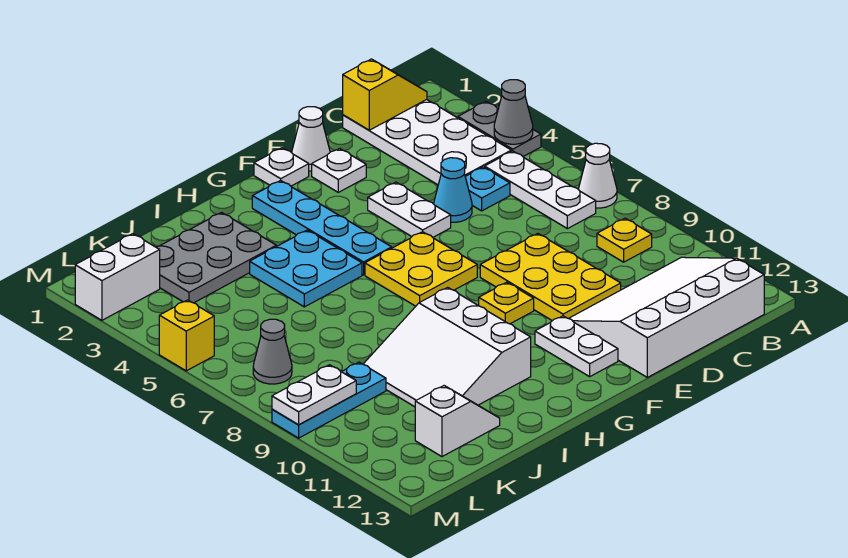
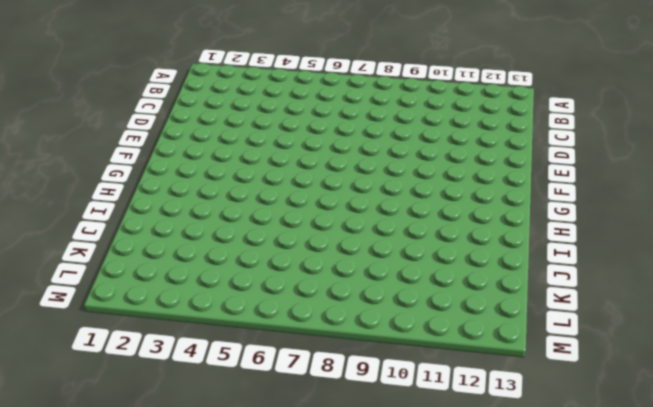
none -> grey 1x2 plate [458,102,541,157]
none -> white 1x1 cone [579,143,617,208]
none -> white 2x4 plate [343,100,511,185]

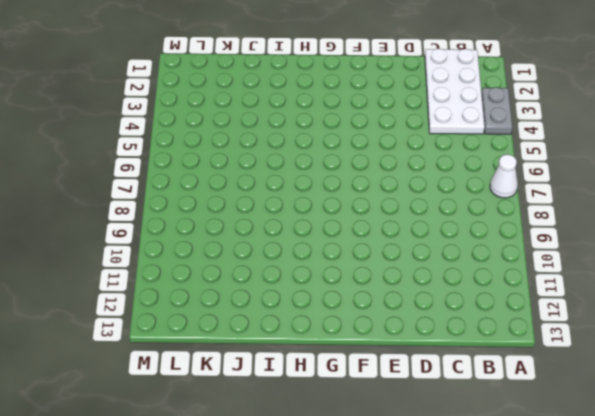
none -> white 1x3 plate [485,151,596,229]
none -> yellow 1x1 plate [597,218,652,262]
none -> white 3x4 slope [569,257,764,377]

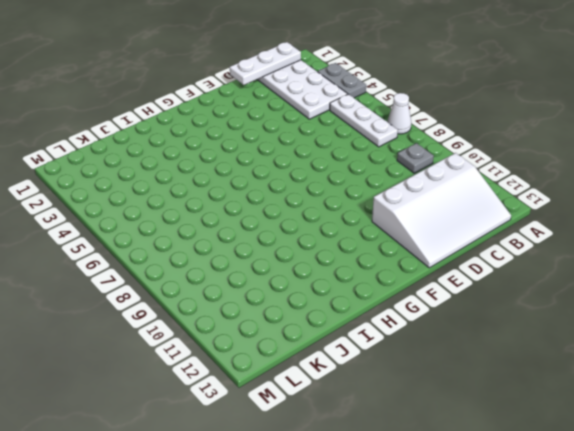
white 1x3 plate [230,42,301,85] -> yellow 1x2 slope [343,59,427,130]
grey 1x1 plate [397,143,434,173] -> yellow 1x1 plate [597,218,652,262]
white 3x4 slope [372,153,511,268] -> white 3x4 slope turned to [569,257,764,377]
none -> cyan 1x1 plate [465,167,510,211]
none -> cyan 1x1 cone [434,158,472,222]
none -> yellow 2x3 plate [480,234,621,321]

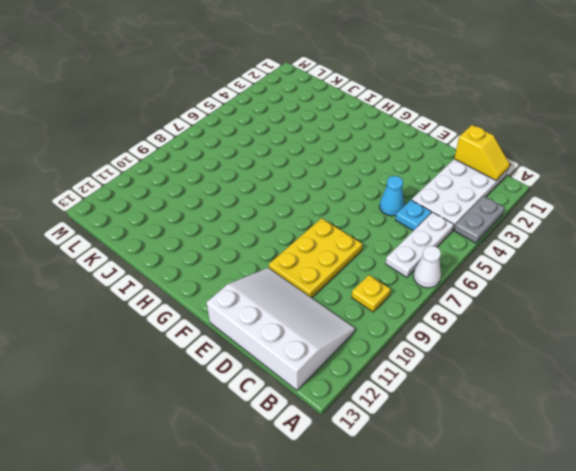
none -> white 1x1 cone [292,107,330,171]
none -> white 1x1 plate [312,149,366,192]
none -> white 1x2 plate [368,182,451,237]

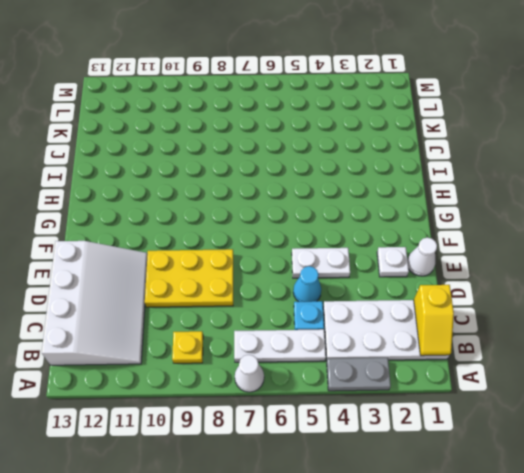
none -> white 1x1 plate [254,148,309,186]
none -> yellow 2x2 plate [365,232,477,306]
none -> yellow 1x1 plate [479,282,534,324]

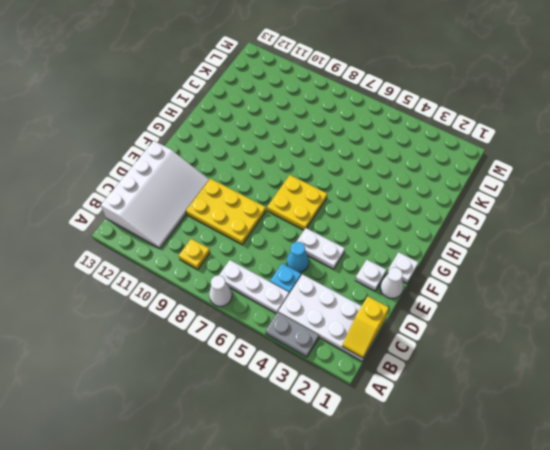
none -> yellow 1x1 plate [479,282,534,324]
none -> white 1x2 plate [535,316,618,377]
none -> cyan 1x4 plate [252,180,392,275]

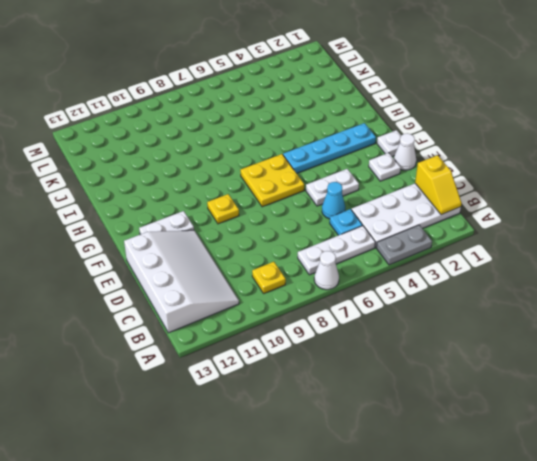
none -> yellow 2x3 plate [480,234,621,321]
none -> cyan 2x2 plate [250,230,362,307]
none -> white 3x3 slope [363,287,531,407]

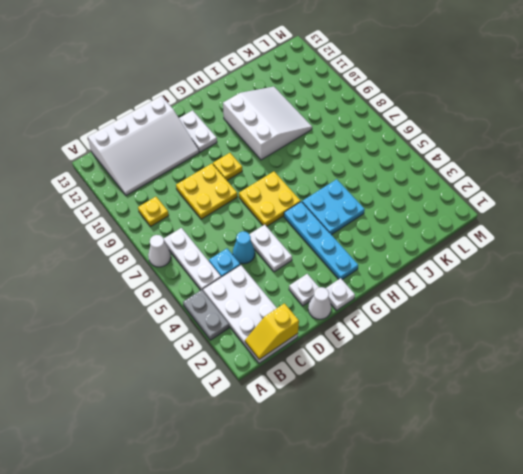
yellow 2x2 plate [176,164,237,219] -> yellow 2x3 plate [480,234,621,321]
none -> grey 2x3 plate [156,213,276,303]
none -> white 1x2 slope [415,386,500,457]
none -> cyan 1x3 plate [272,362,386,438]

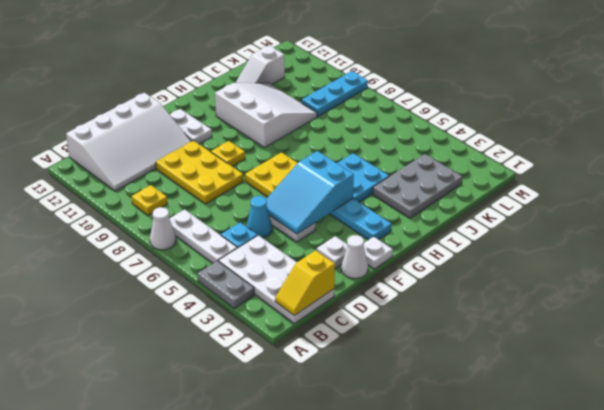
cyan 2x3 slope [266,151,354,234] -> none
none -> white 1x2 brick [75,234,160,320]
none -> grey 1x1 cone [253,319,292,384]
none -> yellow 1x1 brick [159,300,214,371]

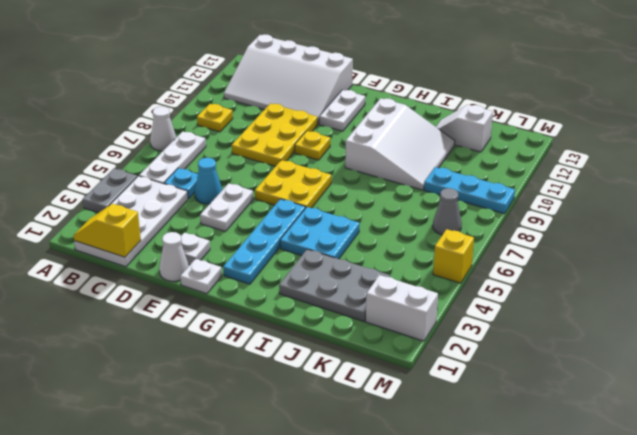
none -> grey 1x1 cone [494,80,533,144]
none -> white 1x2 plate [272,365,356,425]

